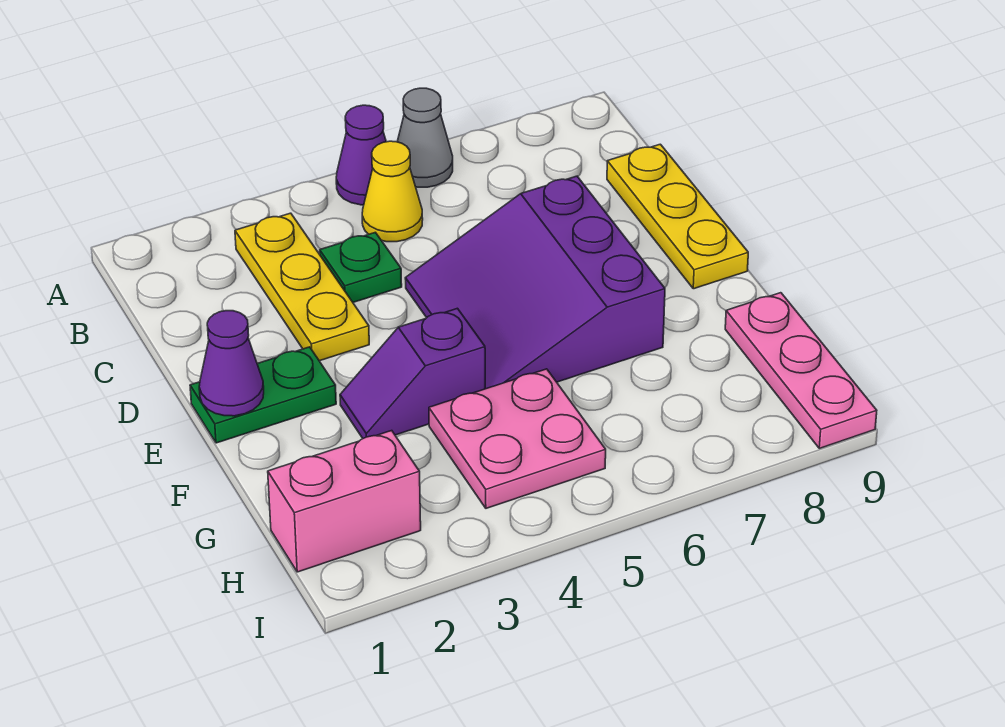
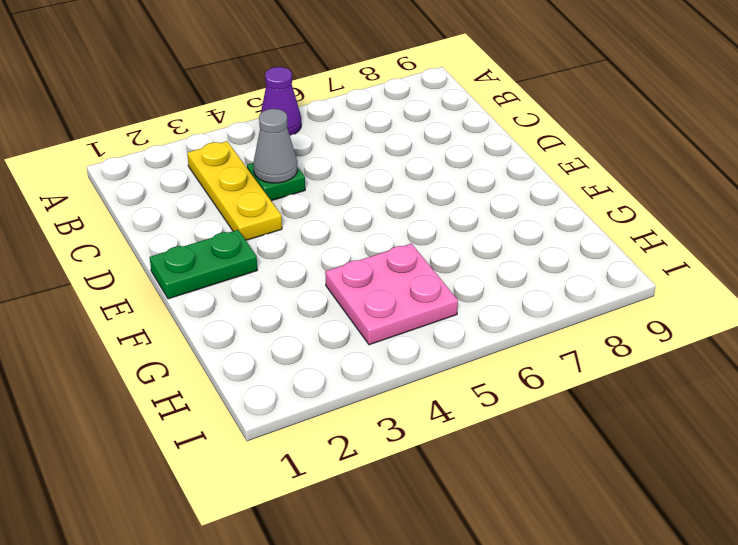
grey 1x1 cone [253,109,297,183] -> grey 1x1 cone moved to [397,88,453,187]
none -> yellow 1x1 cone [362,141,423,242]
none -> yellow 1x3 plate [607,144,748,289]
none -> purple 3x3 slope [405,176,665,389]

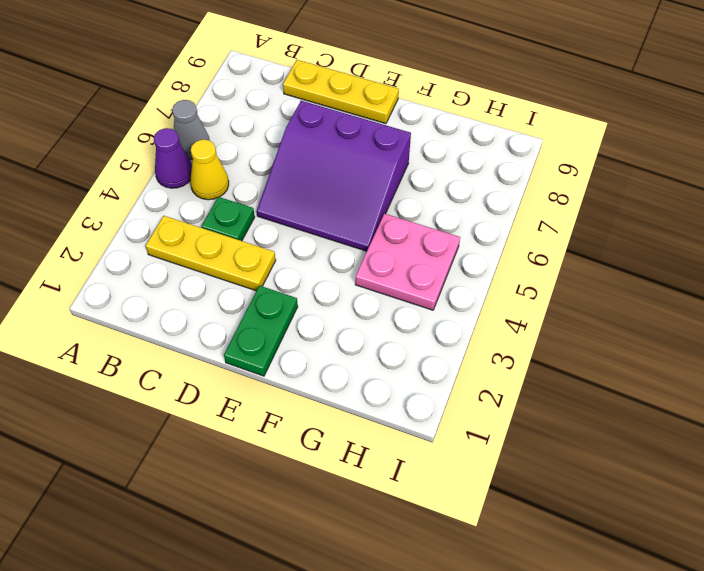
none -> purple 1x2 slope [340,308,485,438]
none -> pink 1x3 plate [725,293,877,448]
none -> pink 1x2 brick [268,431,421,572]

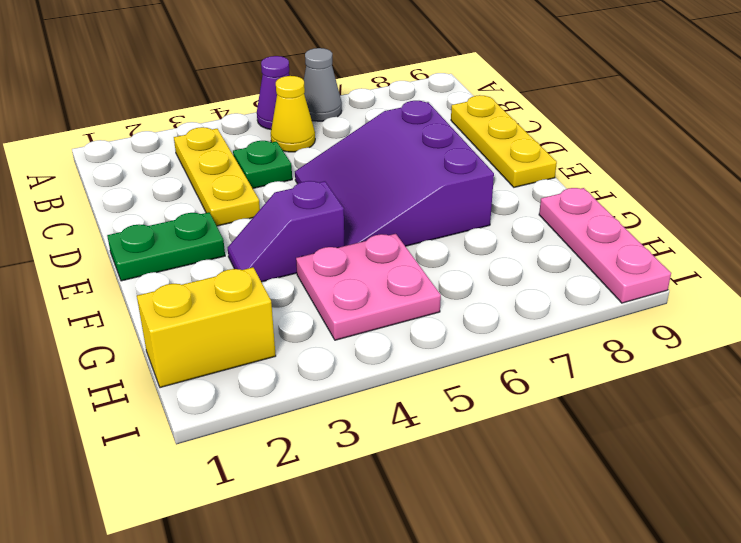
yellow 1x2 brick [137,267,276,388] -> pink 1x2 brick [268,431,421,572]
none -> purple 1x1 cone [199,311,264,416]

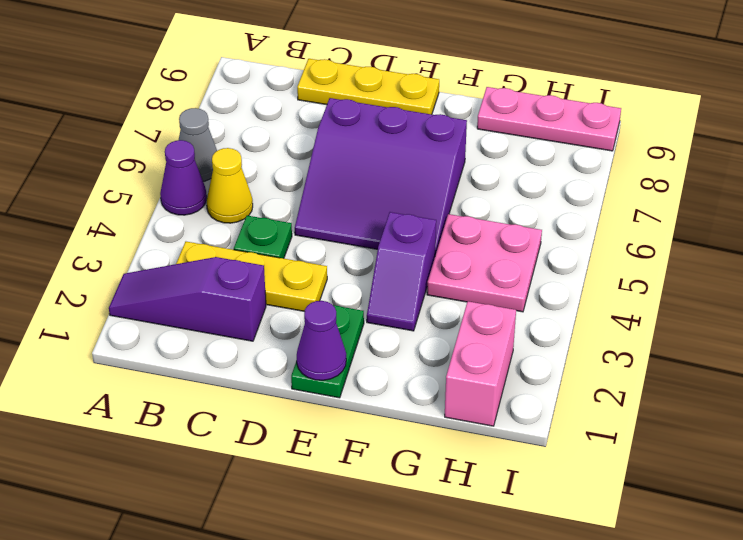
purple 1x3 slope [109,257,266,341] -> none

